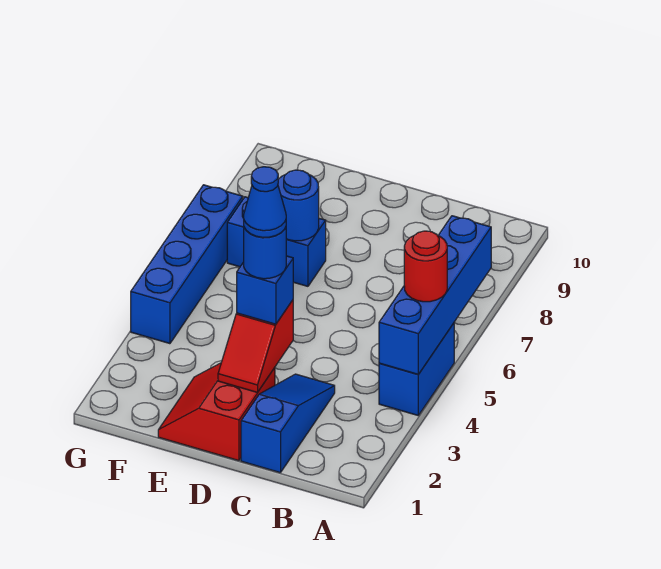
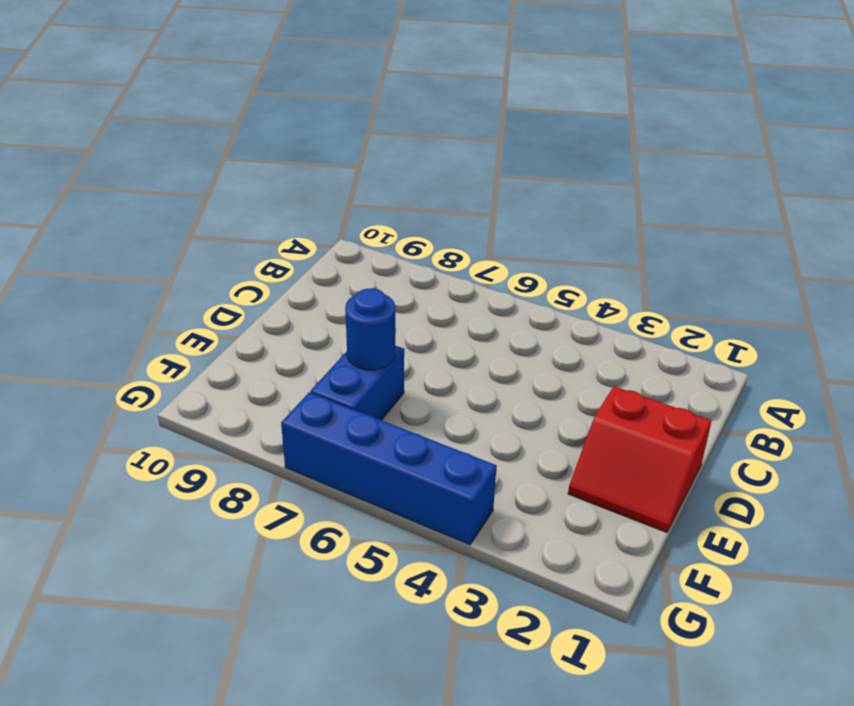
none -> blue 1x2 brick [379,323,454,415]
none -> blue 1x3 slope [241,374,335,473]
none -> blue 1x4 brick [379,216,491,374]

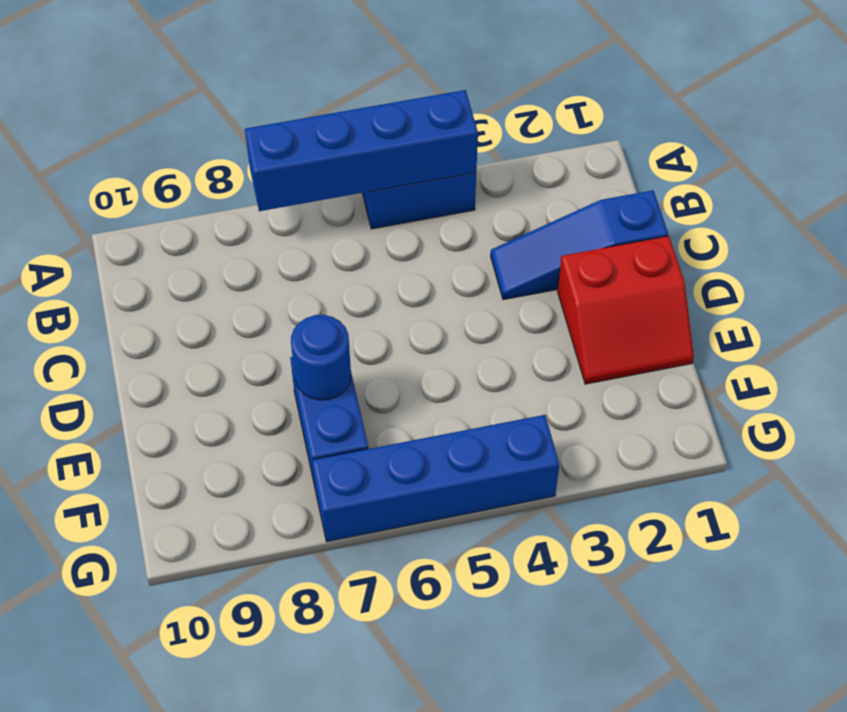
none -> red 1x2 slope [218,300,293,392]
none -> red 1x1 round brick [404,231,447,302]
none -> blue 1x1 brick [237,256,293,324]

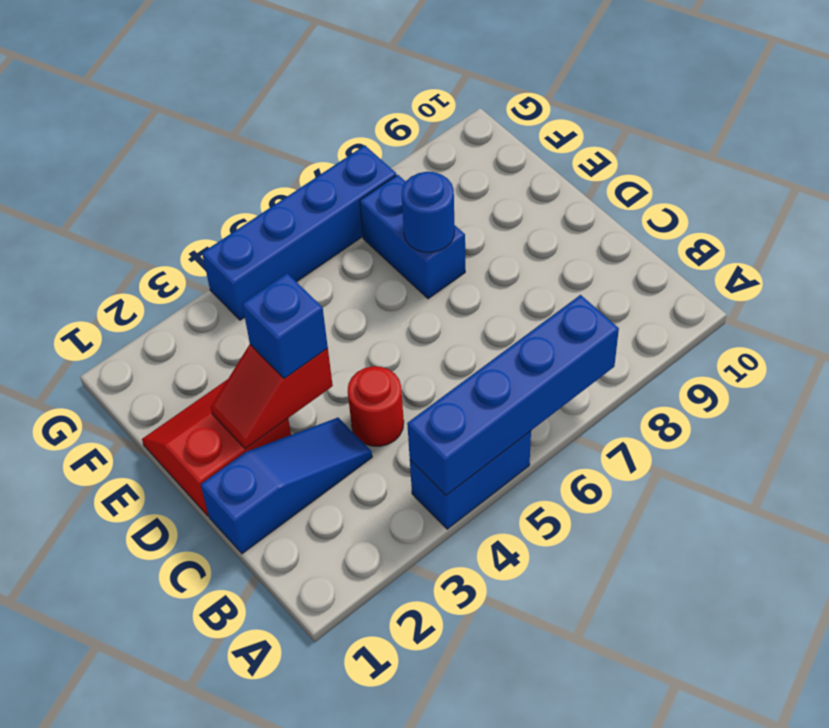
red 1x1 round brick [348,366,404,446] -> red 1x1 round brick moved to [404,231,447,302]
none -> blue 1x1 round brick [244,227,286,279]
none -> blue 1x1 cone [244,167,286,237]

